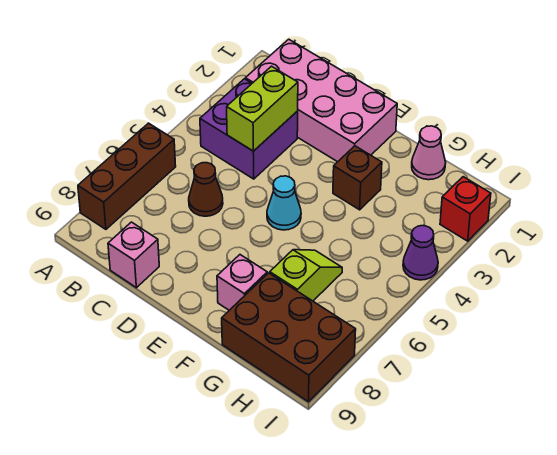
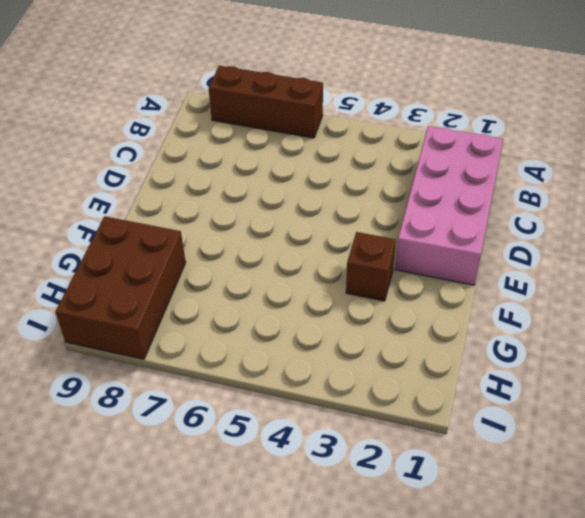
none -> purple 2x2 brick [200,79,298,179]
none -> brown 1x1 cone [189,163,223,216]
none -> pink 1x1 brick [108,222,159,288]

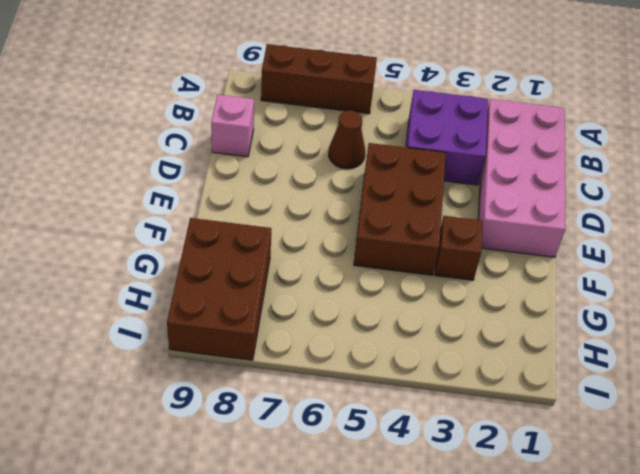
brown 2x3 brick [354,143,446,275] -> cyan 1x1 cone [267,176,301,230]
none -> pink 1x1 brick [217,255,267,310]
none -> pink 1x1 cone [412,126,446,180]
none -> lime 1x2 slope [270,250,342,301]

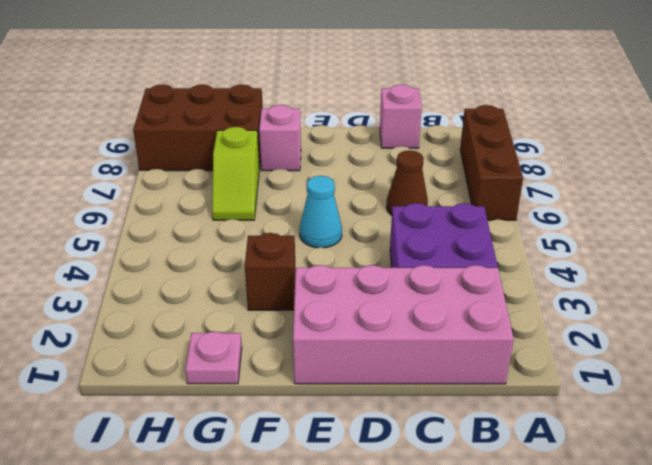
pink 1x1 plate [185,332,242,384] -> pink 1x1 cone [412,126,446,180]
none -> red 1x1 brick [440,177,491,241]
none -> purple 1x1 cone [403,226,438,280]
none -> lime 1x2 brick [227,66,298,151]

